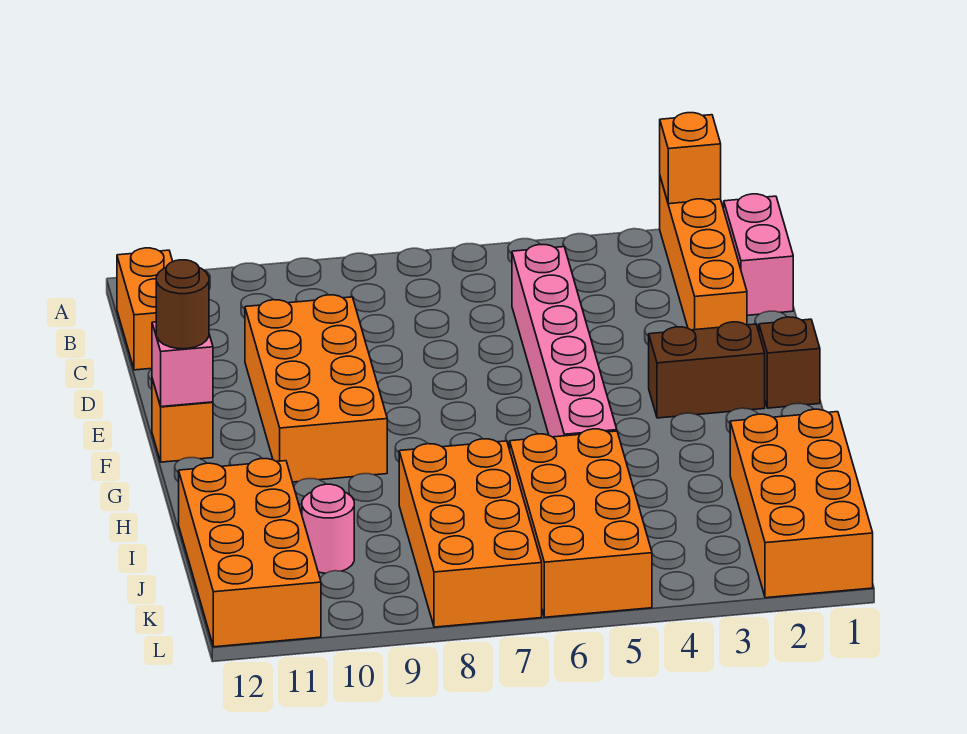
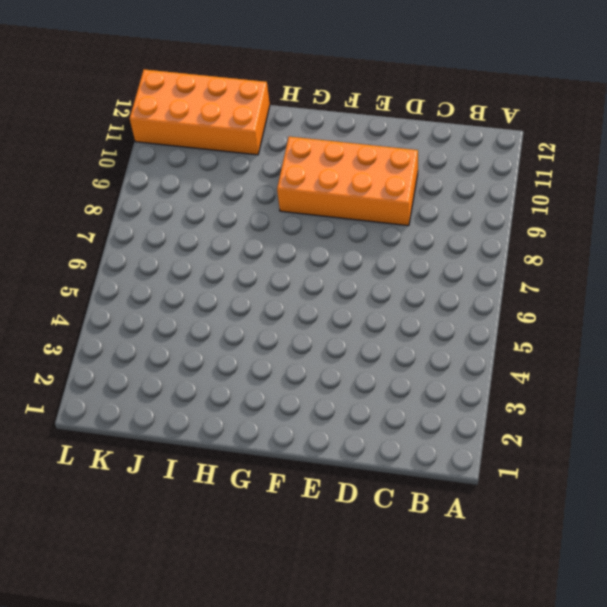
none -> orange 1x4 brick [660,177,747,330]
none -> pink 1x2 brick [724,194,793,315]
none -> orange 1x2 brick [117,248,173,370]

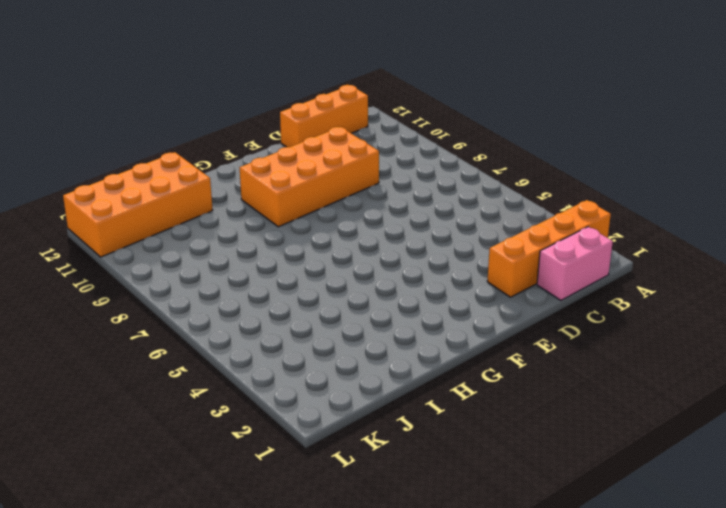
orange 1x3 brick [280,85,368,147] -> orange 1x2 brick [117,248,173,370]
none -> pink 1x6 brick [512,245,617,437]
none -> brown 1x1 brick [759,317,820,408]
none -> brown 1x2 brick [649,322,765,418]

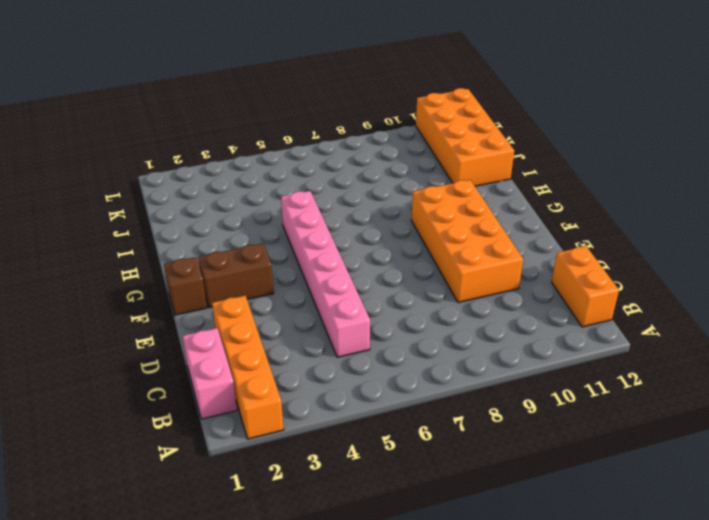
none -> orange 1x1 brick [152,379,213,462]
none -> orange 2x4 brick [730,409,873,598]
none -> orange 2x4 brick [510,429,652,617]

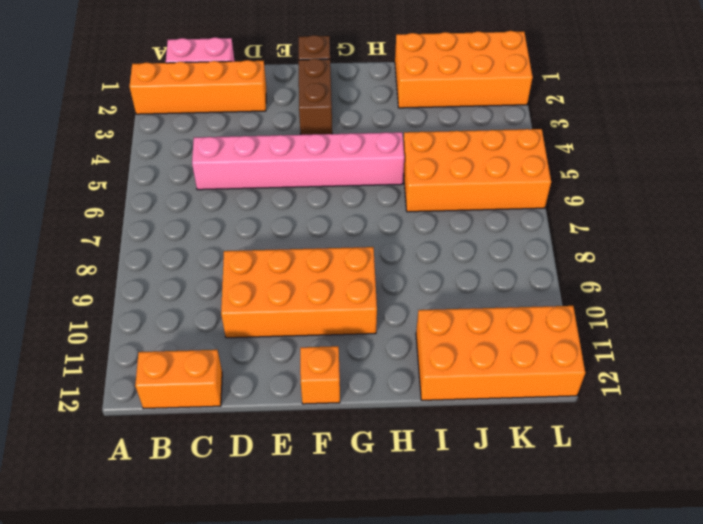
none -> orange 2x4 brick [399,439,542,627]
none -> pink 1x1 round brick [302,484,354,573]
none -> orange 1x1 brick [660,113,721,204]

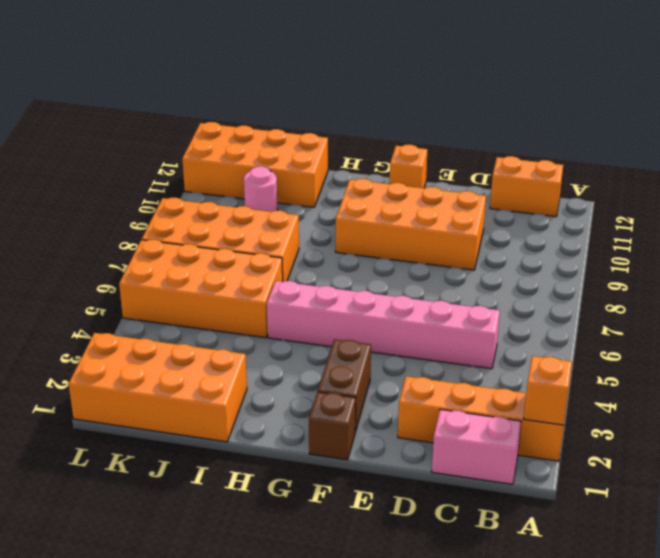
none -> pink 1x1 brick [152,322,213,407]
none -> brown 1x1 round brick [156,260,209,349]

